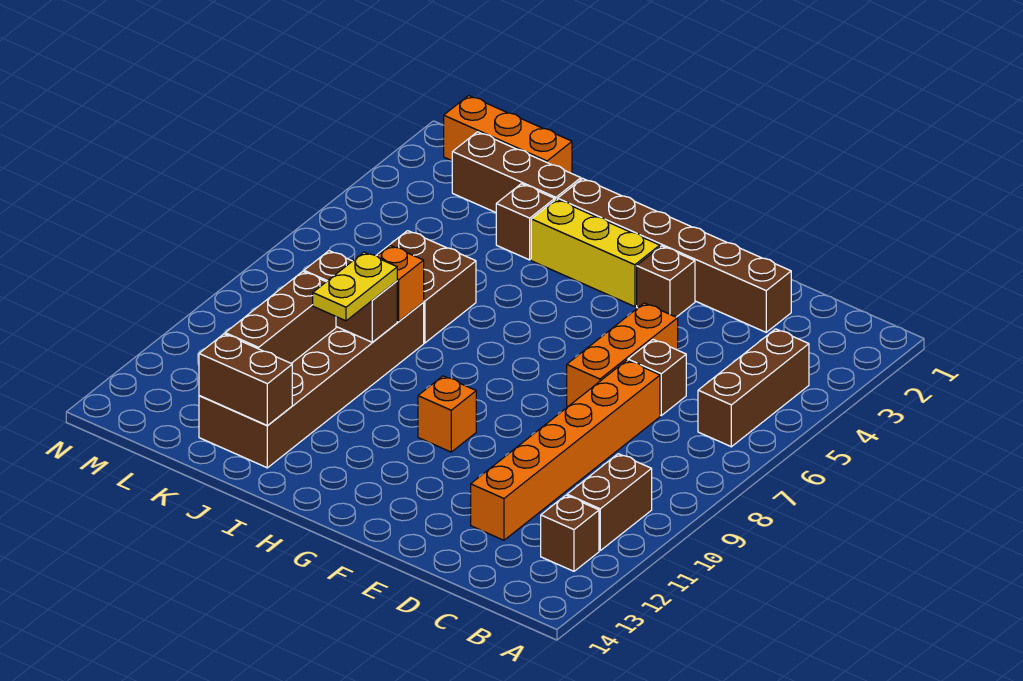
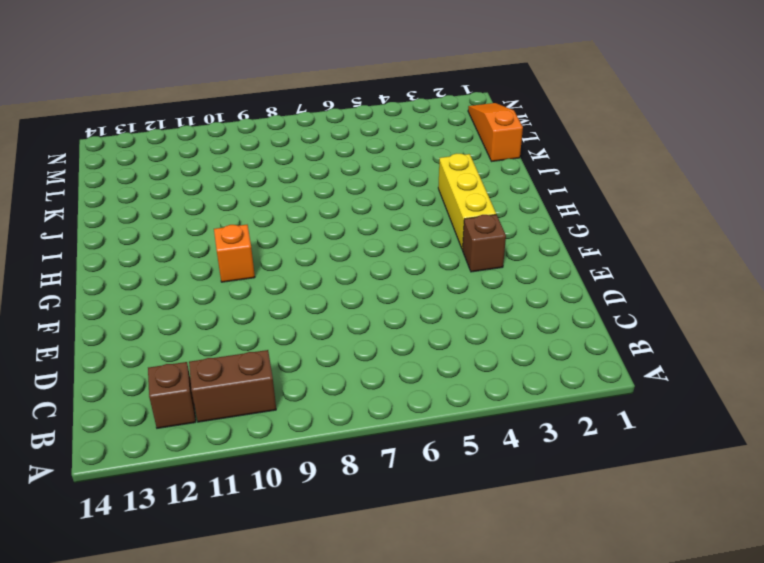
orange 1x3 slope [468,103,523,162] -> orange 1x3 brick [444,95,572,173]
none -> brown 1x3 brick [698,329,809,447]
none -> brown 1x6 brick [558,178,791,332]
none -> brown 1x1 brick [628,340,686,415]

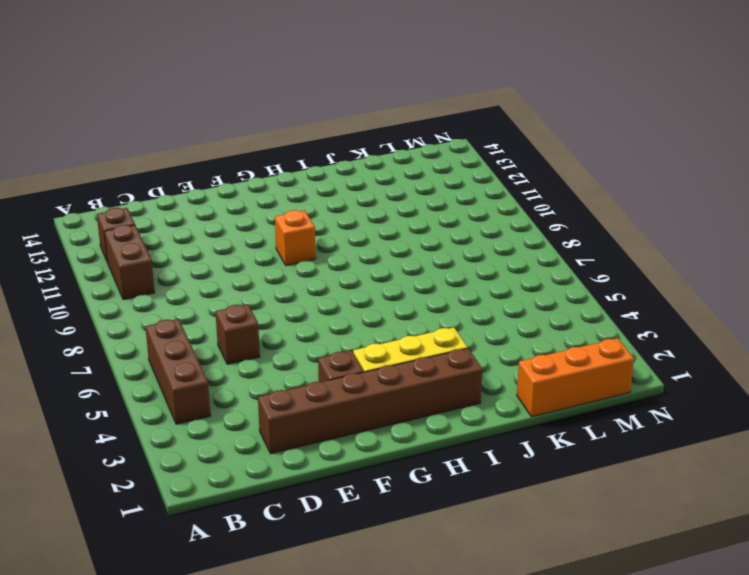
none -> orange 1x6 brick [471,360,660,540]
none -> orange 1x3 brick [567,303,678,407]
none -> brown 1x3 brick [452,132,581,212]

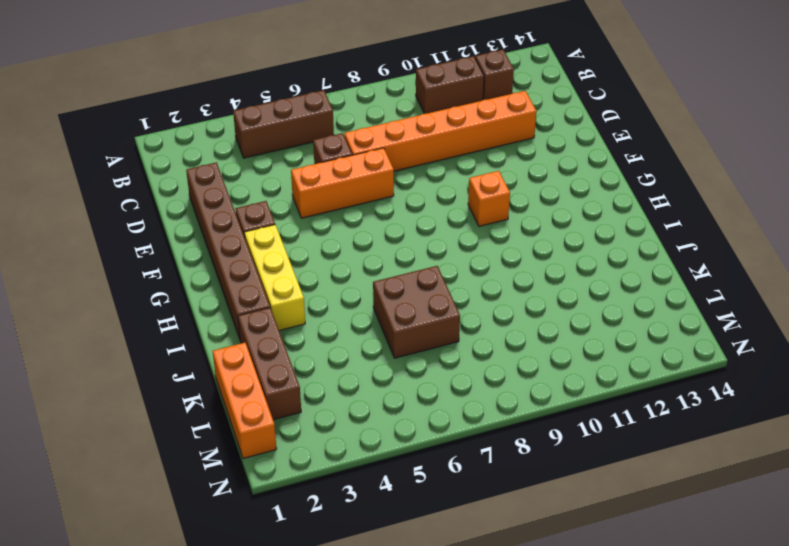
none -> brown 1x1 brick [496,184,555,260]
none -> brown 2x6 brick [199,303,424,468]
none -> orange 1x1 brick [377,245,424,322]

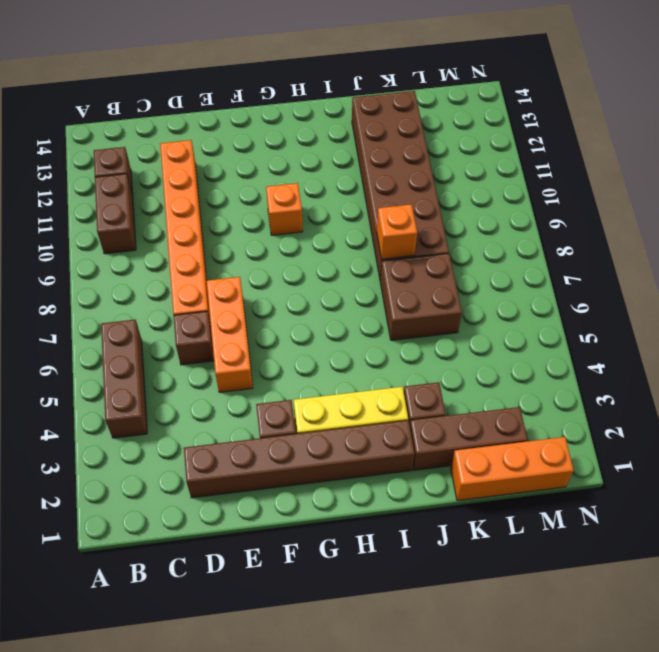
none -> brown 1x2 brick [304,251,397,342]
none -> brown 1x2 brick [199,334,292,425]
none -> brown 1x3 brick [225,271,336,363]

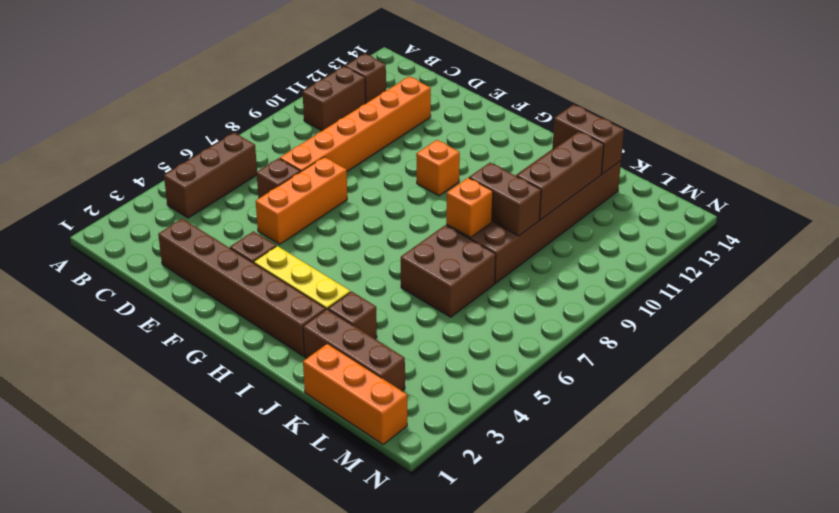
none -> yellow 1x2 plate [313,252,397,321]

